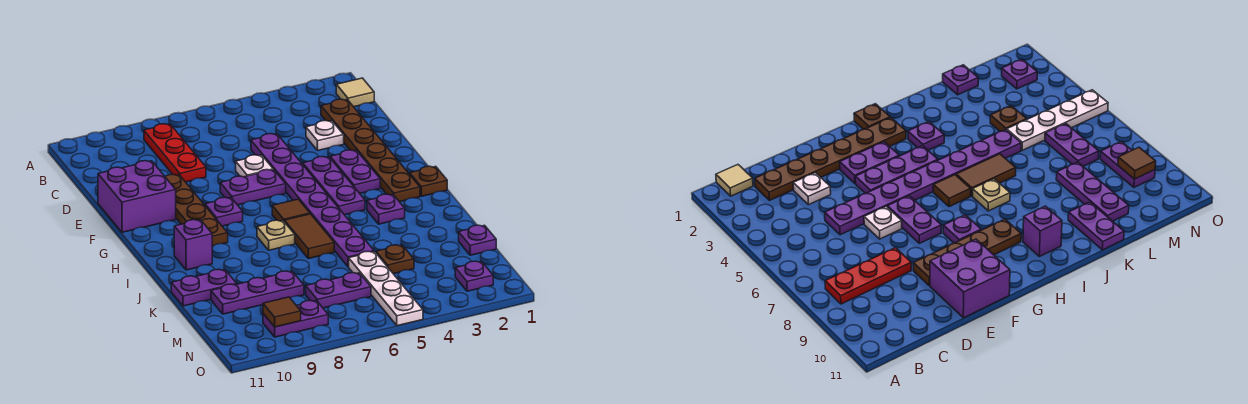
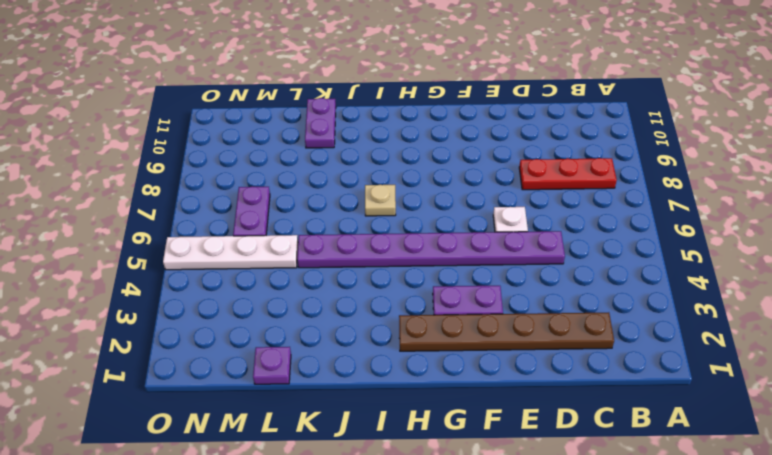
none -> tan 1x1 tile [336,78,374,107]
none -> white 1x1 plate [306,121,344,151]
none -> brown 1x4 plate [165,175,228,246]

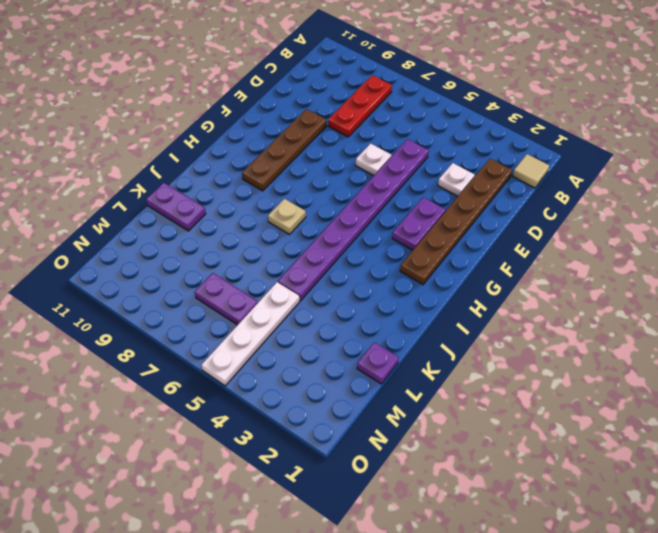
none -> purple 2x2 brick [98,161,176,232]
none -> purple 1x3 plate [303,157,365,215]
none -> purple 1x2 plate [220,170,286,205]

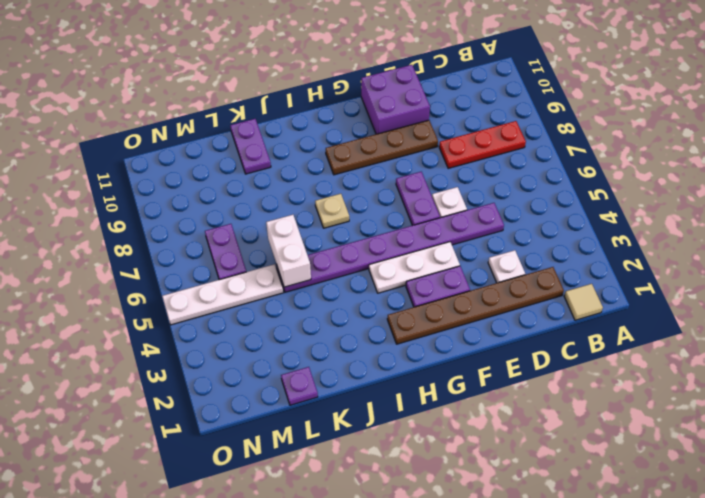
white 1x3 plate [369,242,460,293] -> purple 1x3 plate [303,157,365,215]
white 1x2 brick [266,215,311,287] -> none
none -> purple 1x1 plate [205,197,243,226]
none -> brown 1x1 plate [410,166,447,196]
none -> brown 1x1 tile [272,199,310,221]

